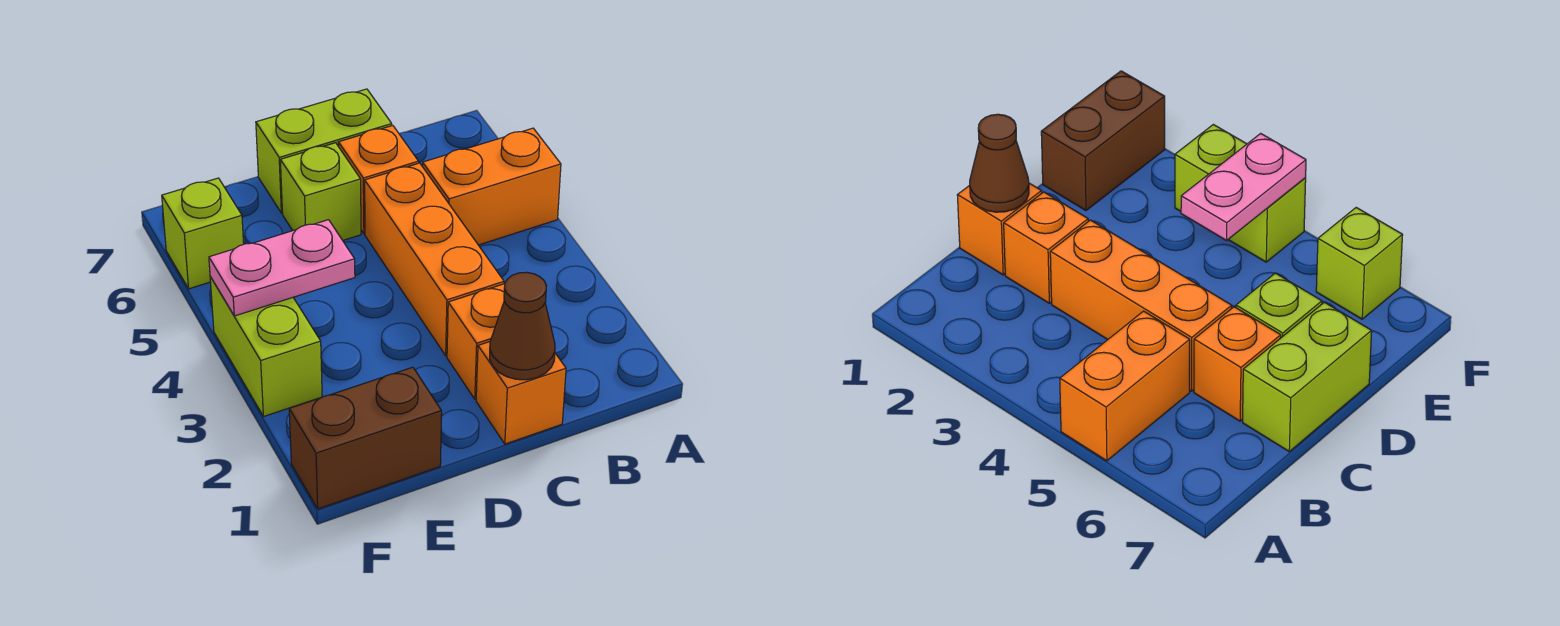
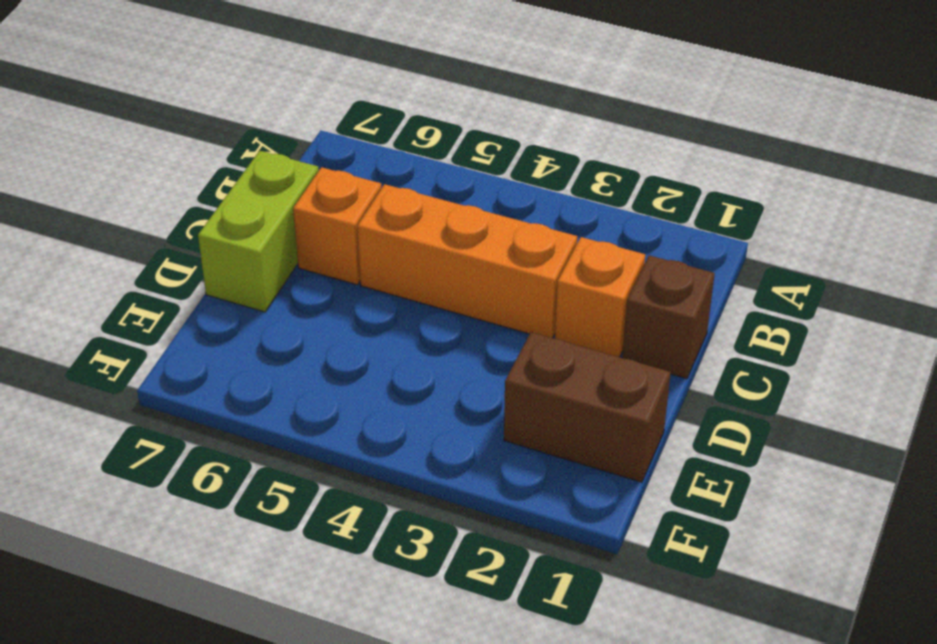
brown 1x1 brick [622,255,715,379] -> orange 1x1 brick [476,342,566,444]
brown 1x2 brick [504,332,671,482] -> brown 1x2 brick turned to [289,367,442,509]
none -> orange 1x2 brick [423,128,561,245]
none -> lime 1x1 brick [280,143,361,240]
none -> lime 1x2 brick [210,277,322,417]

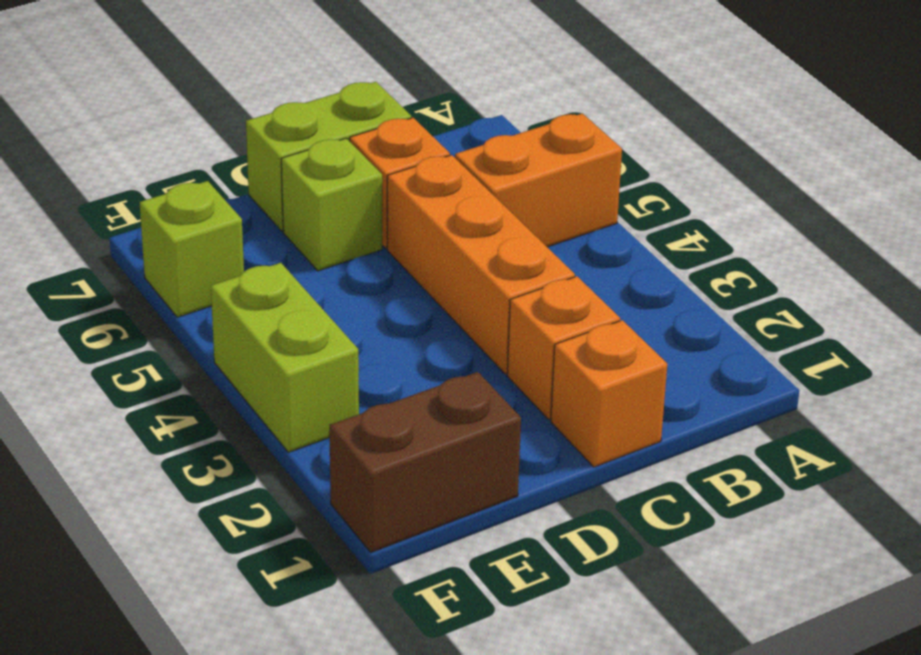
none -> brown 1x1 cone [490,272,555,380]
none -> pink 1x2 plate [209,220,355,316]

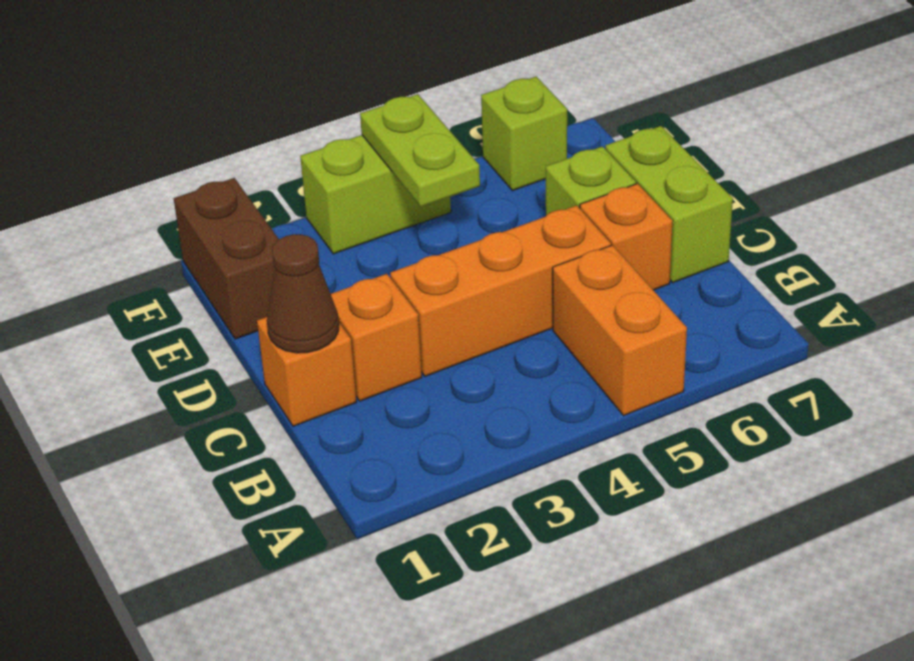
lime 1x2 plate [360,94,480,207] -> pink 1x2 plate [209,220,355,316]

